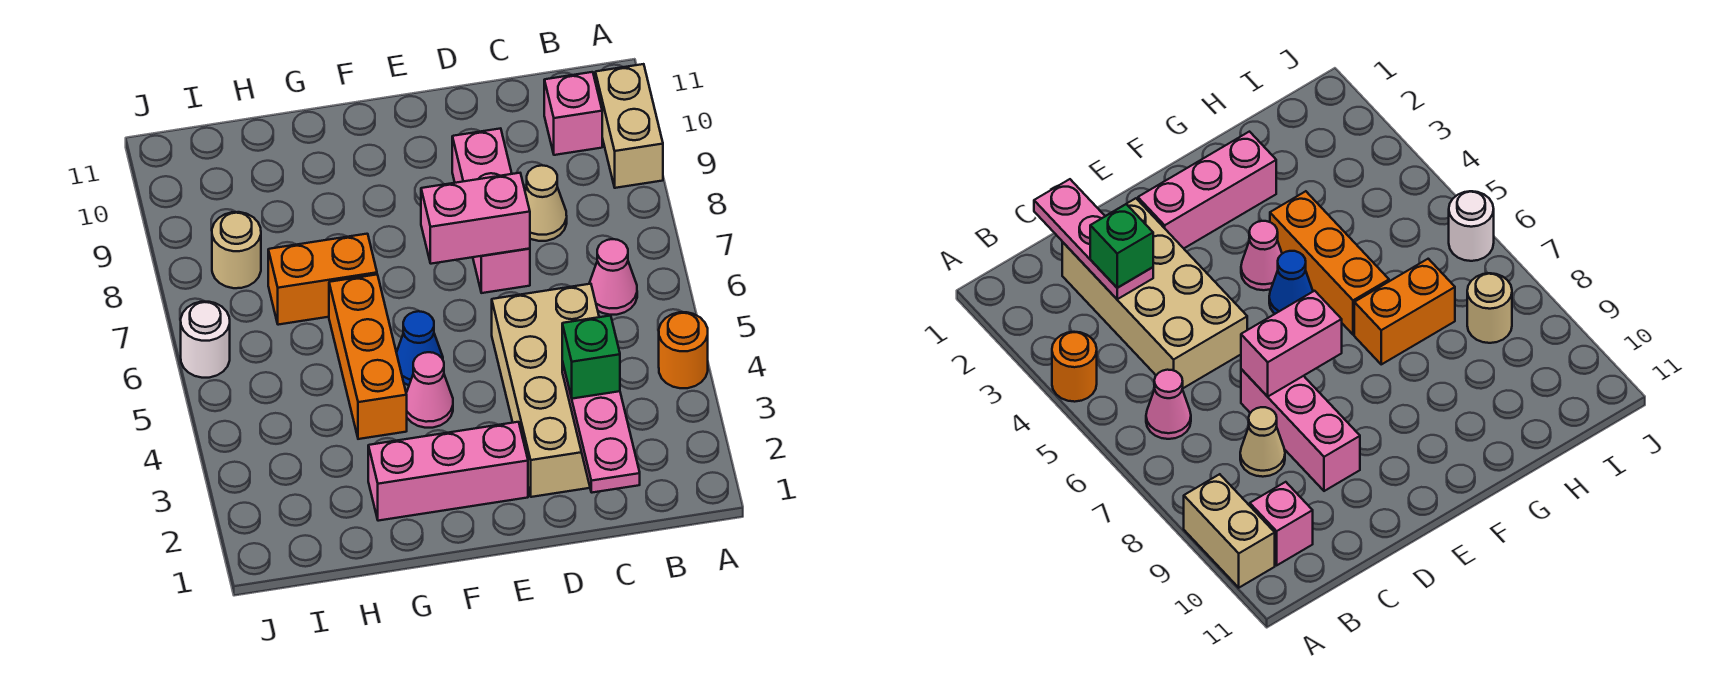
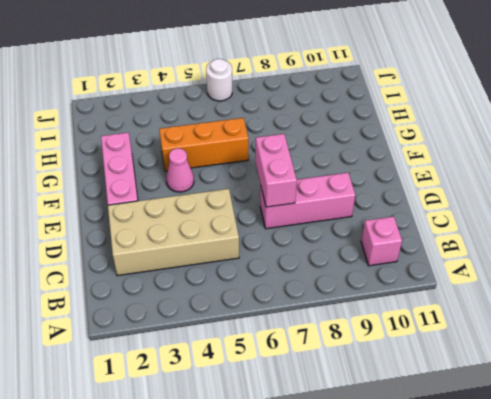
none -> orange 1x1 round brick [659,312,708,388]
none -> tan 1x2 brick [595,64,663,188]
none -> pink 1x1 cone [589,239,637,315]

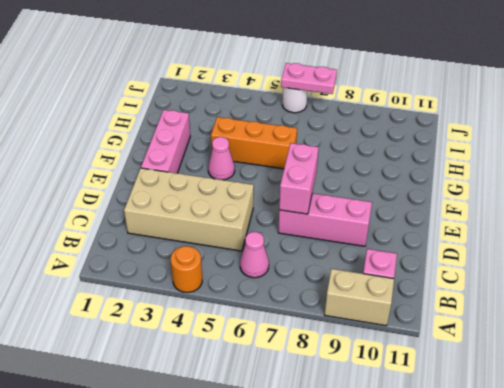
pink 1x2 plate [281,63,337,94] -> none
none -> tan 1x1 cone [525,165,567,241]
none -> blue 1x1 cone [396,311,443,385]
none -> orange 1x2 brick [268,234,377,325]

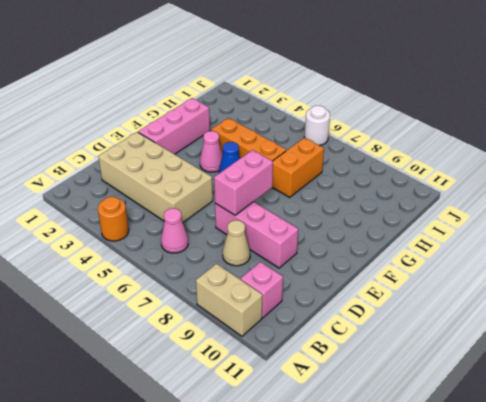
none -> tan 1x1 round brick [212,212,261,288]
none -> pink 1x3 plate [562,361,640,493]
none -> green 1x1 brick [562,316,620,399]

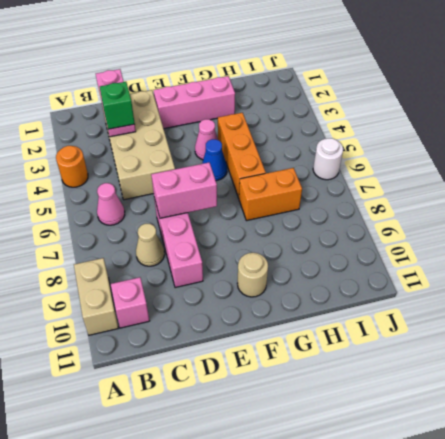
tan 1x1 round brick [237,253,268,297] -> tan 1x1 round brick moved to [212,212,261,288]

